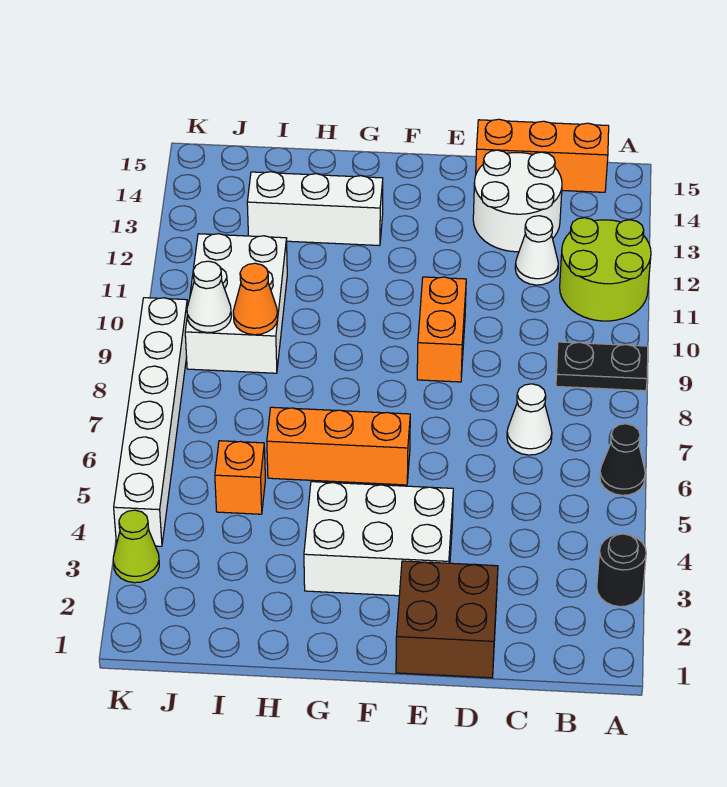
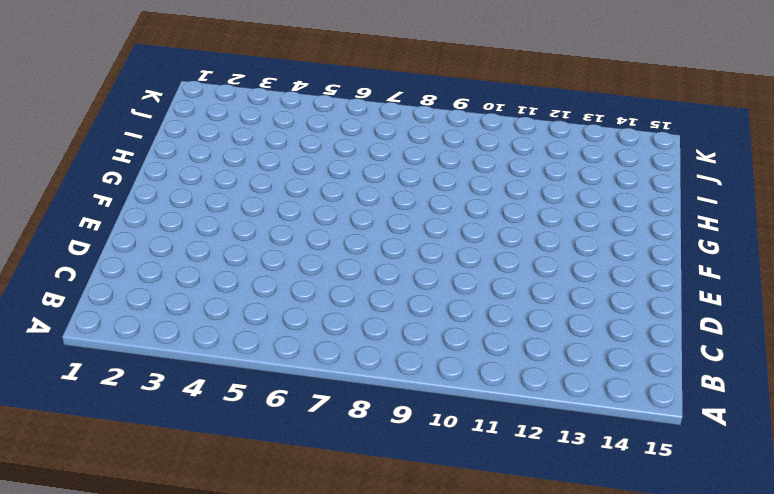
none -> black 1x1 round brick [597,534,646,607]
none -> black 1x1 cone [600,424,645,495]
none -> black 1x2 plate [556,342,648,391]

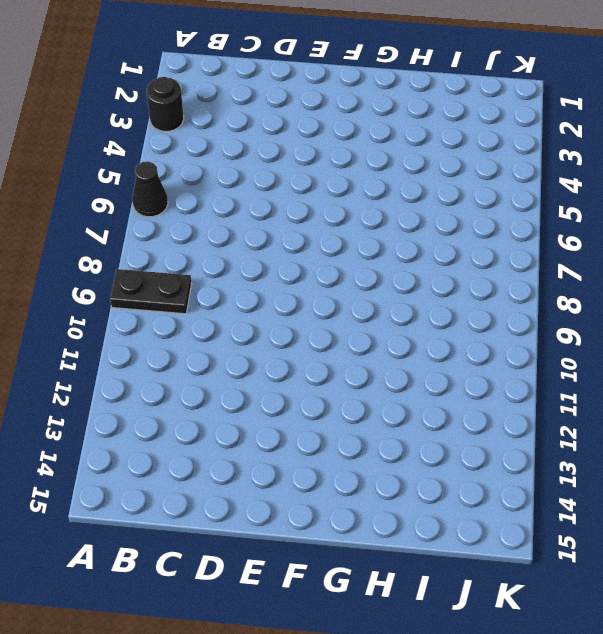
none -> lime 2x2 round brick [560,218,651,321]
none -> orange 1x3 brick [476,119,609,192]
none -> white 1x1 cone [507,384,552,455]

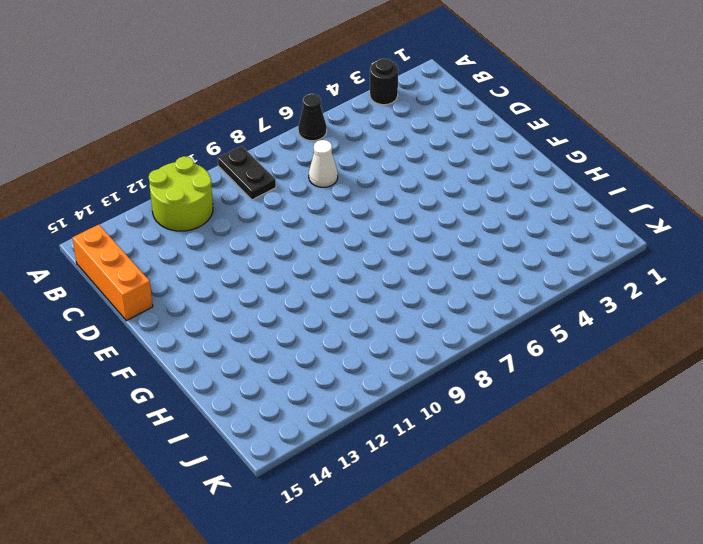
none -> white 1x1 cone [515,216,558,285]
none -> white 2x2 round brick [473,150,562,252]
none -> brown 2x2 brick [396,561,498,678]

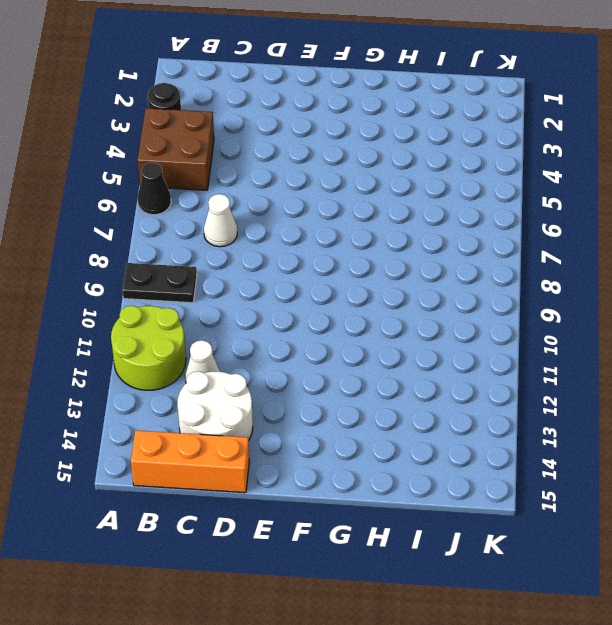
brown 2x2 brick [138,108,214,190] -> brown 2x2 brick moved to [396,561,498,678]
none -> white 2x3 brick [304,482,453,596]
none -> orange 1x2 brick [417,277,466,382]
none -> orange 1x3 brick [267,407,410,485]

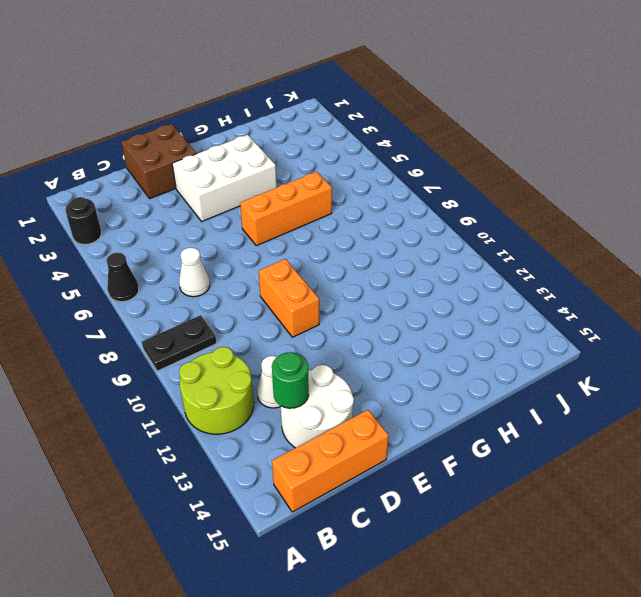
green 1x1 round brick [272,352,309,408] -> none
none -> white 1x3 brick [247,172,383,246]
none -> orange 1x1 brick [215,441,265,514]
none -> white 2x3 brick [185,234,287,373]

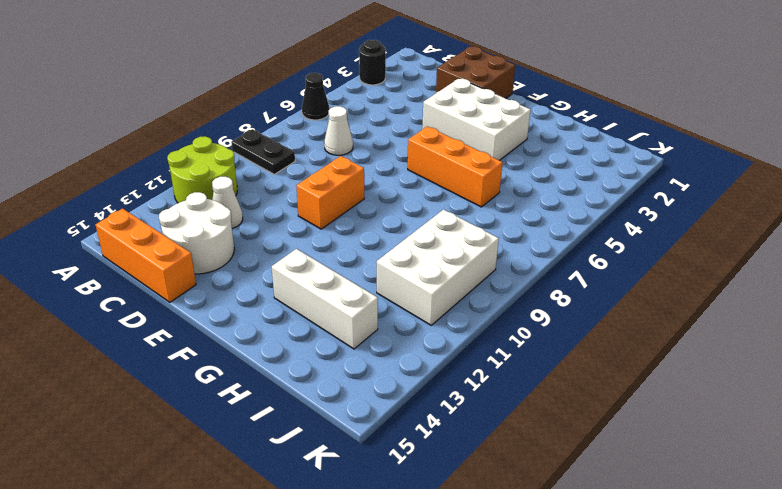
none -> orange 1x1 brick [215,441,265,514]
none -> lime 1x1 cone [113,510,159,583]
none -> white 1x6 brick [114,298,188,546]

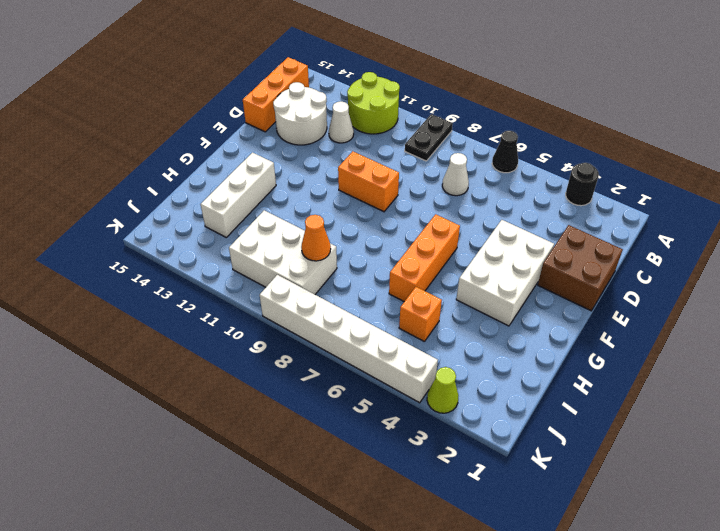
none -> white 1x1 cone [187,261,231,333]

